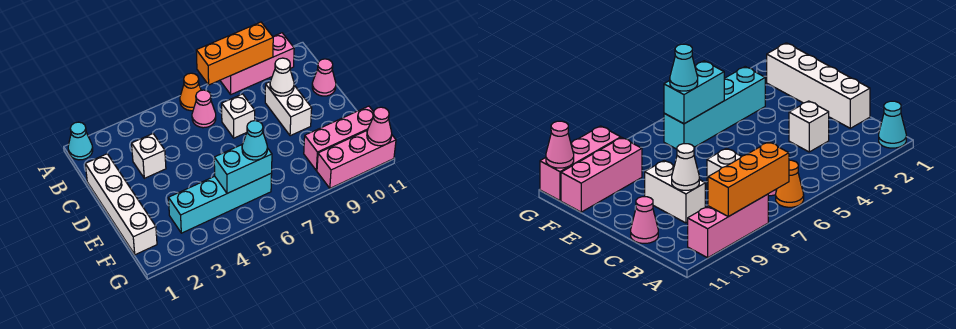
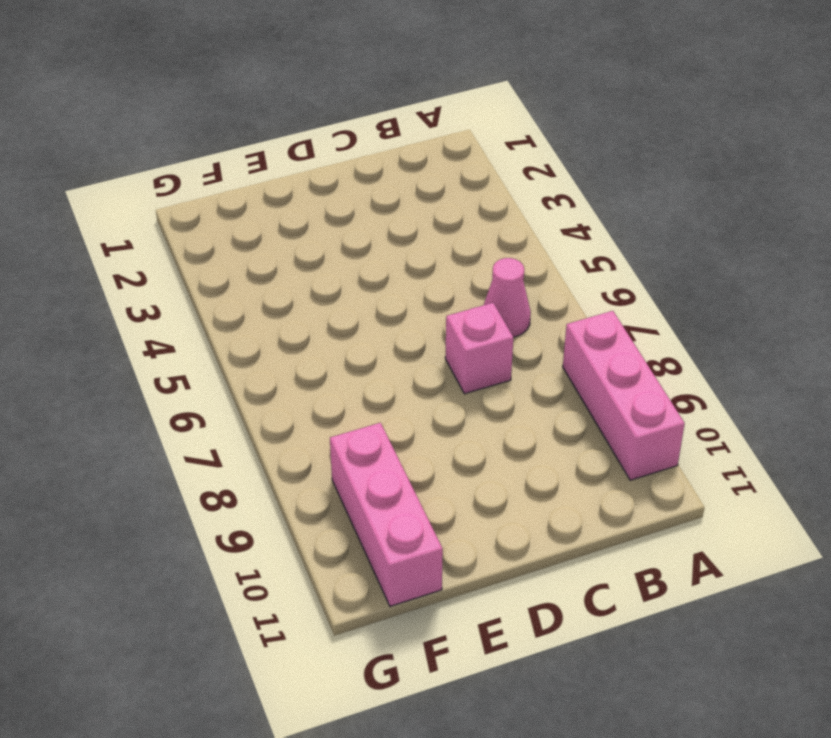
pink 1x1 brick [445,303,513,394] -> white 1x1 brick [222,94,255,138]
none -> cyan 1x1 cone [68,122,93,160]
none -> orange 1x1 cone [180,73,201,111]
none -> white 1x4 brick [85,154,157,255]

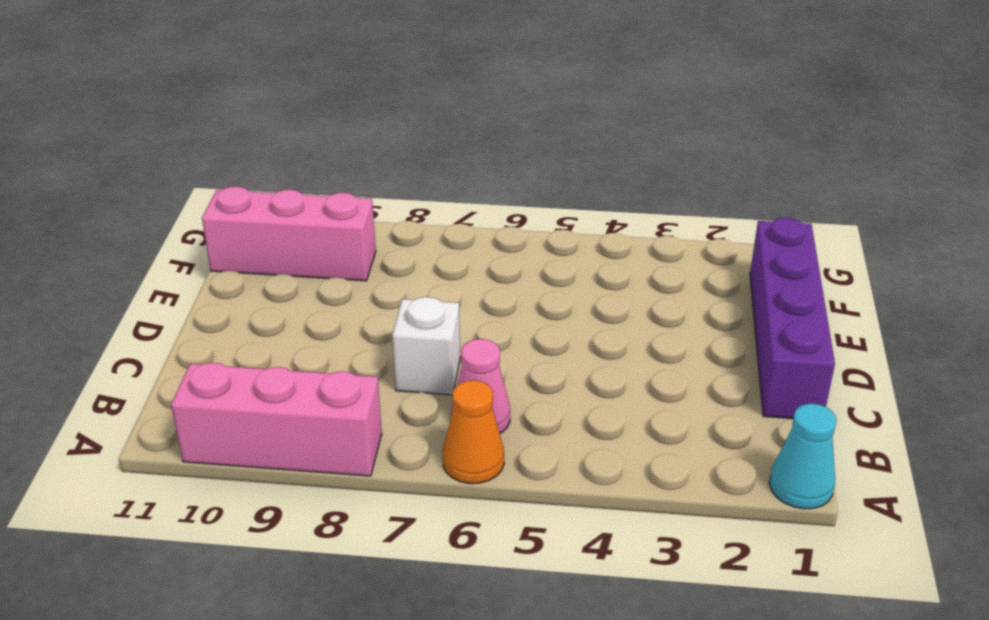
purple 1x4 brick [750,218,835,419] -> white 1x4 brick [85,154,157,255]
none -> white 1x1 brick [132,134,166,178]
none -> white 1x2 brick [265,82,312,136]
none -> pink 1x1 cone [312,59,336,96]

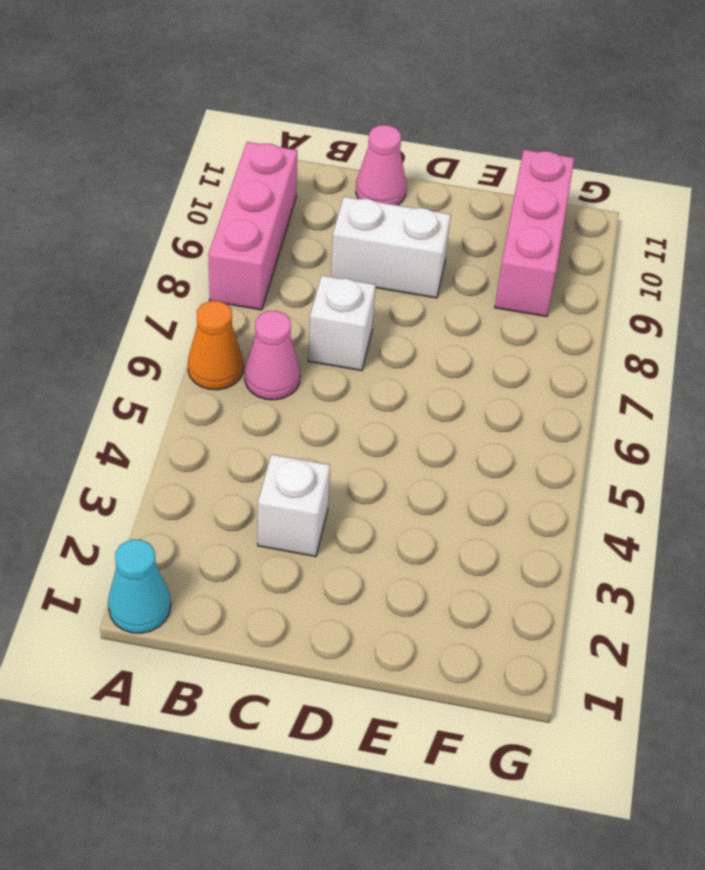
none -> white 1x4 brick [85,154,157,255]
none -> cyan 1x4 brick [169,173,272,233]
none -> pink 1x3 brick [317,131,396,188]

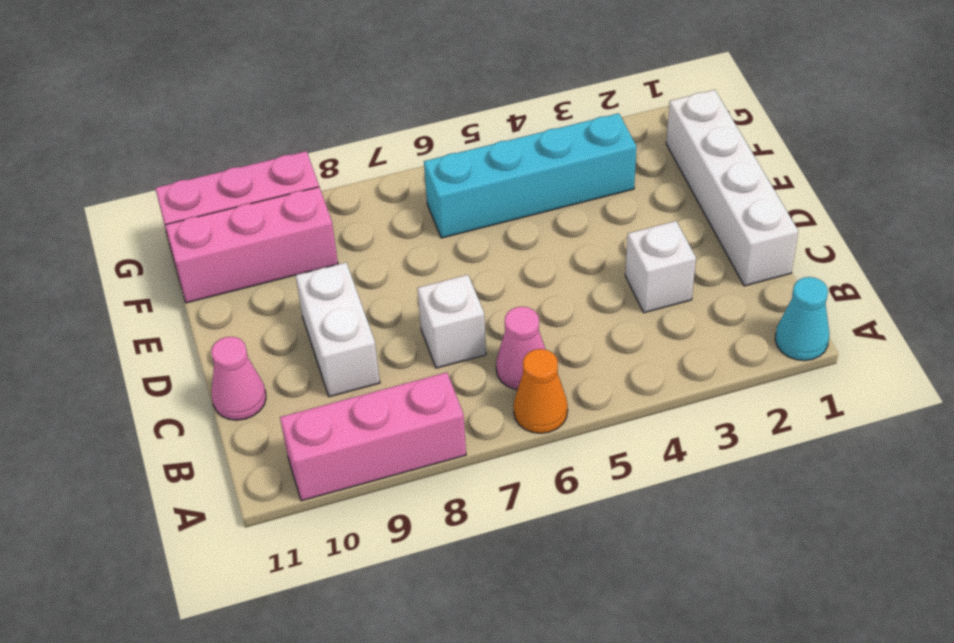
none -> orange 1x3 brick [196,22,273,85]
none -> white 1x1 cone [270,58,294,96]
none -> cyan 1x2 brick [214,145,272,193]

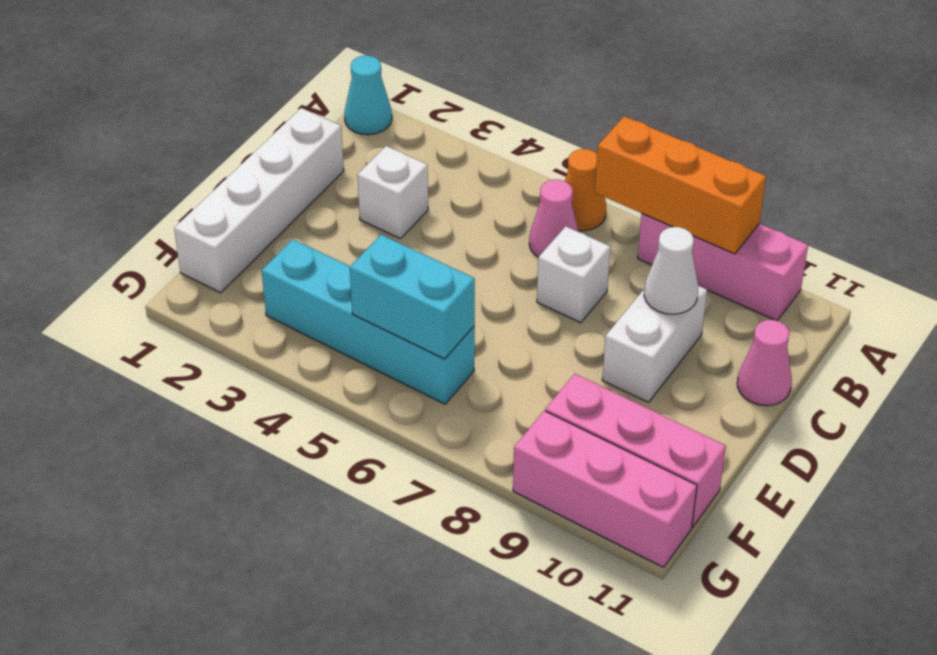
none -> pink 1x1 cone [367,107,392,146]
none -> cyan 1x1 cone [242,121,267,160]

